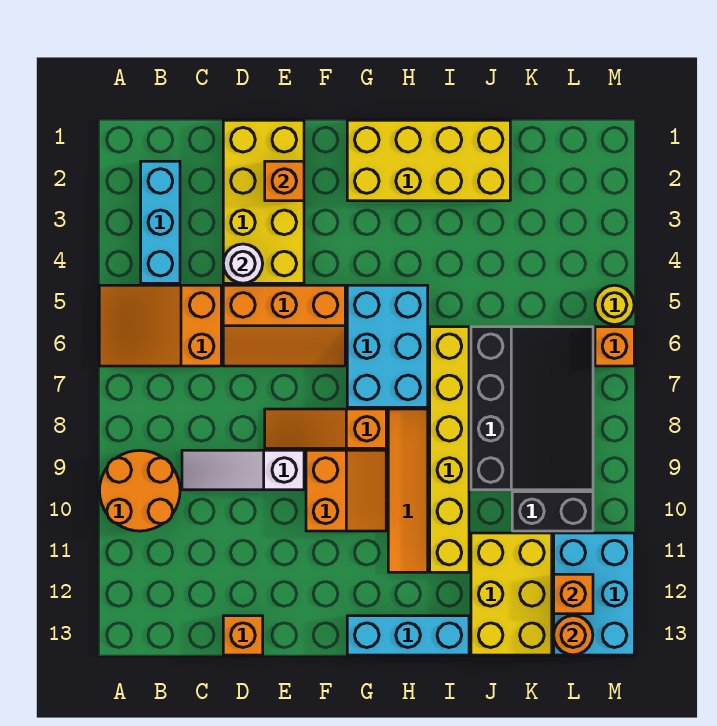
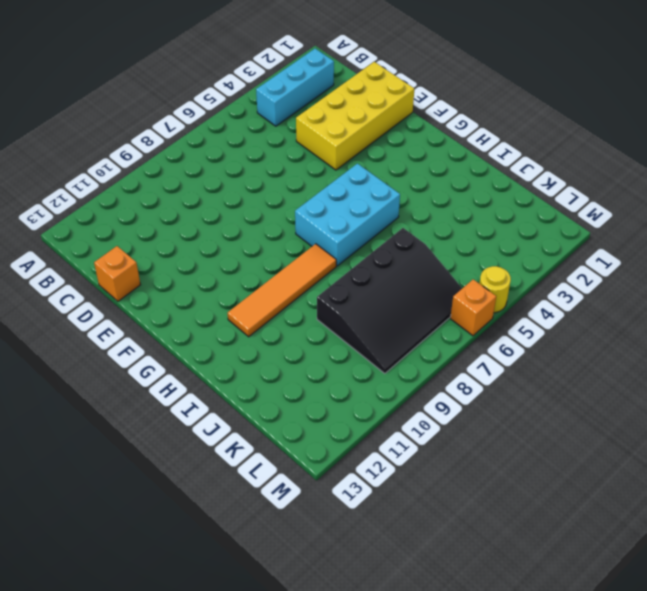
none -> orange 2x3 slope [99,285,221,366]
none -> orange 2x2 round brick [100,450,180,531]
none -> white 1x3 slope [182,450,304,490]

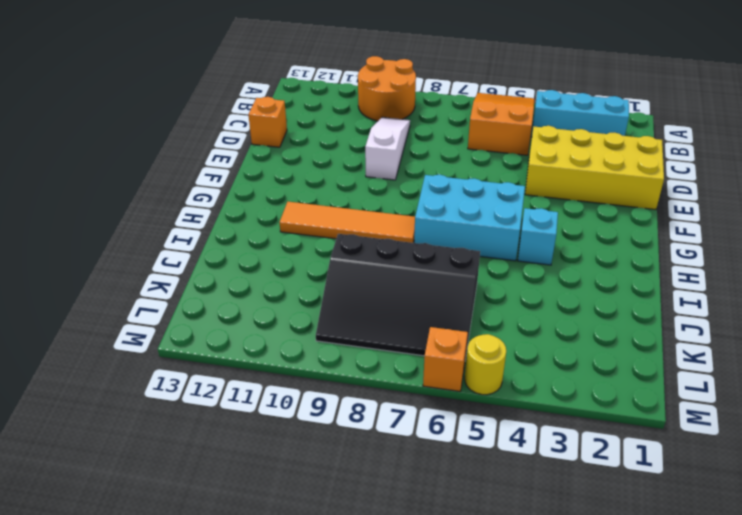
cyan 1x1 brick [518,208,558,265] -> none
none -> orange 2x3 slope [223,285,345,366]
none -> orange 1x3 slope [265,409,386,448]
none -> orange 2x2 slope [306,450,386,531]

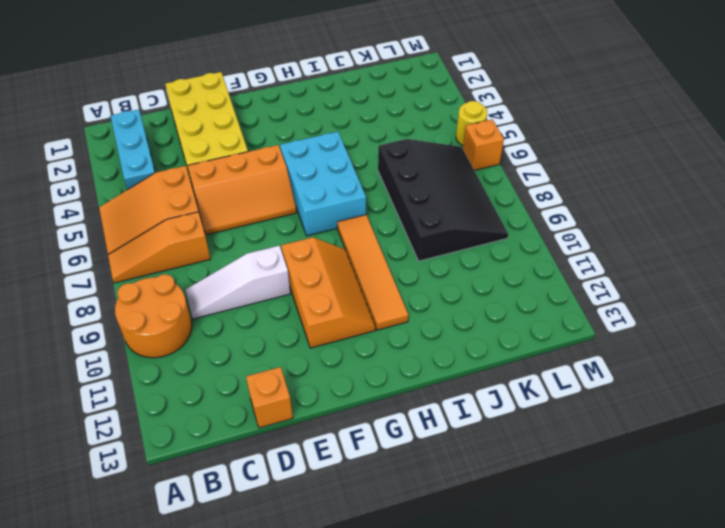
orange 1x3 slope [108,212,210,283] -> orange 1x3 slope moved to [265,409,386,448]
orange 2x3 slope [281,237,375,348] -> orange 2x2 slope [306,450,386,531]
none -> yellow 2x4 brick [347,120,510,201]
none -> cyan 1x3 brick [347,616,469,655]
none -> yellow 1x6 brick [430,327,469,572]

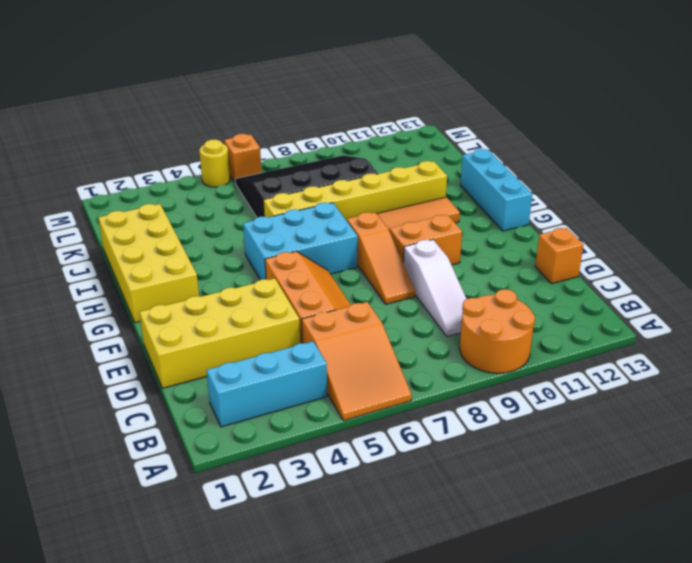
none -> yellow 2x3 brick [471,533,552,655]
none -> black 1x2 brick [512,492,593,531]
none -> cyan 2x3 brick [554,533,634,655]

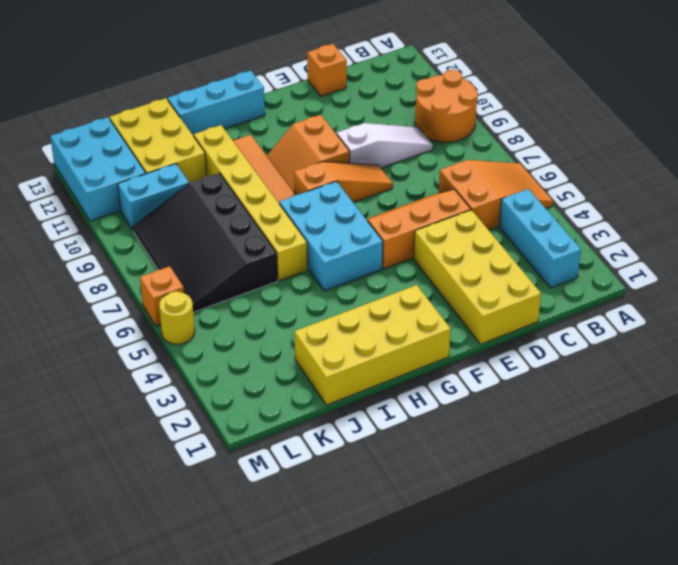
cyan 1x2 brick [118,164,189,230] -> black 1x2 brick [512,492,593,531]
none -> white 1x1 round brick [223,244,263,283]
none -> orange 1x1 brick [265,161,304,201]
none -> orange 1x1 brick [554,574,593,614]

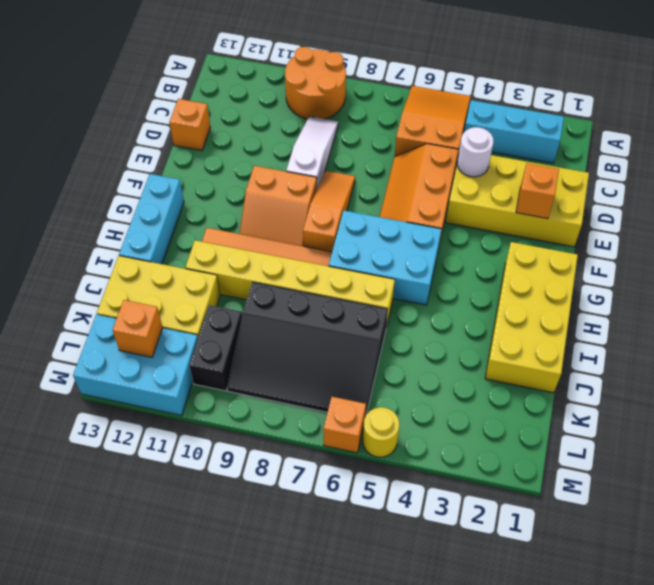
none -> orange 1x1 round brick [554,616,593,655]

